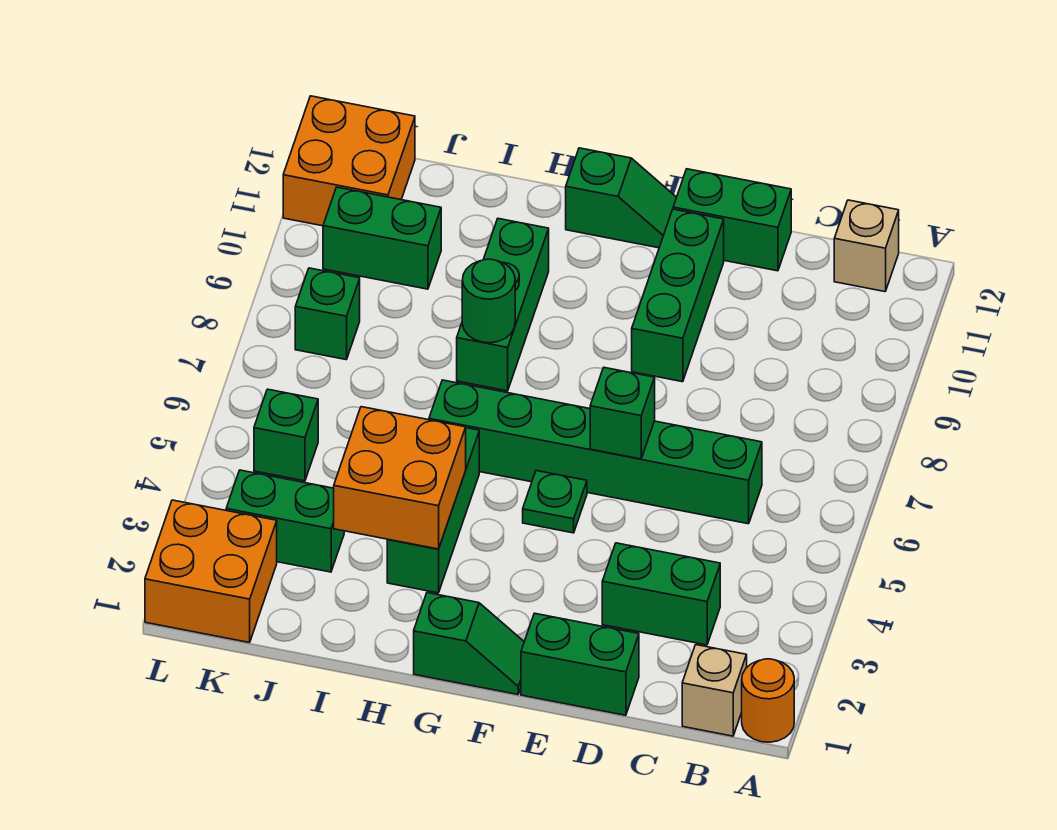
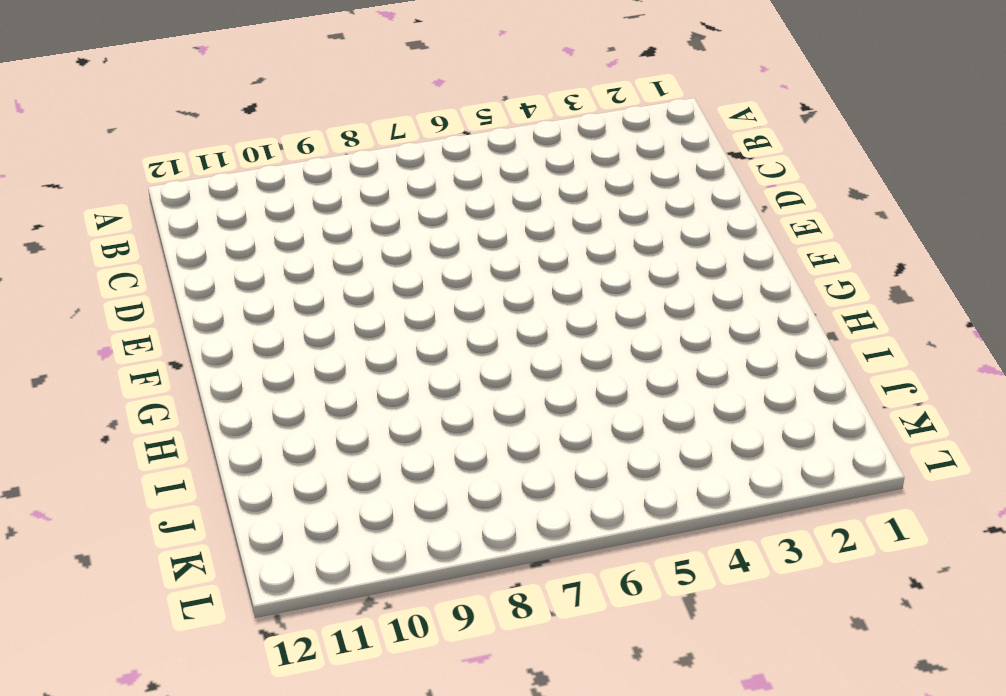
none -> orange 1x1 round brick [742,659,794,742]
none -> tan 1x1 brick [682,645,747,736]
none -> tan 1x1 brick [834,200,899,292]

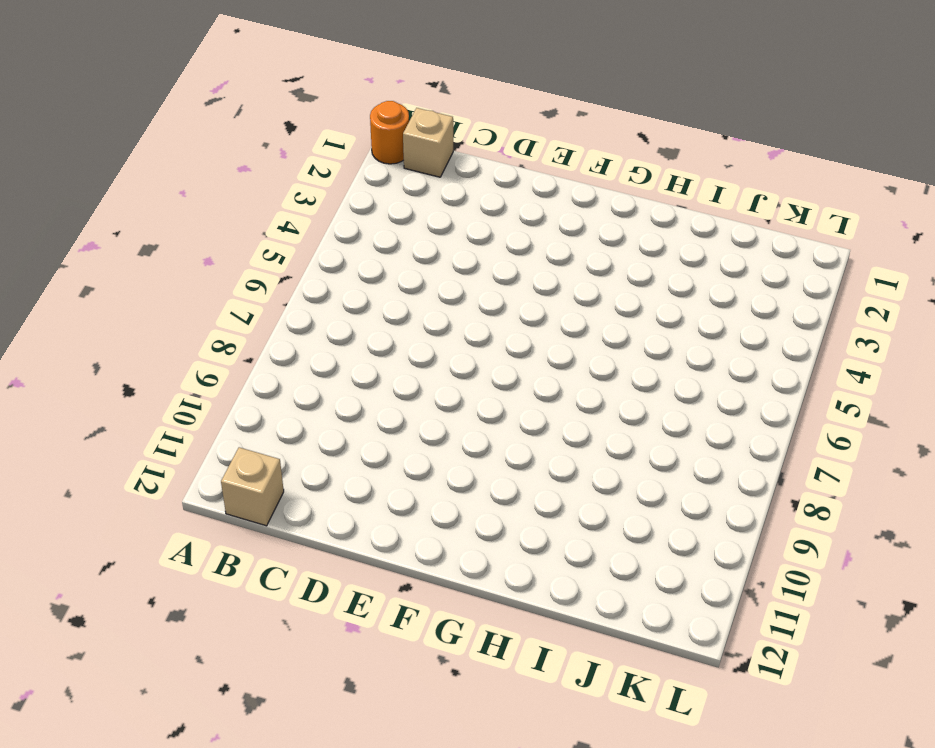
none -> green 1x2 brick [602,543,720,645]
none -> green 1x6 brick [429,380,762,524]
none -> green 1x2 brick [521,613,639,715]

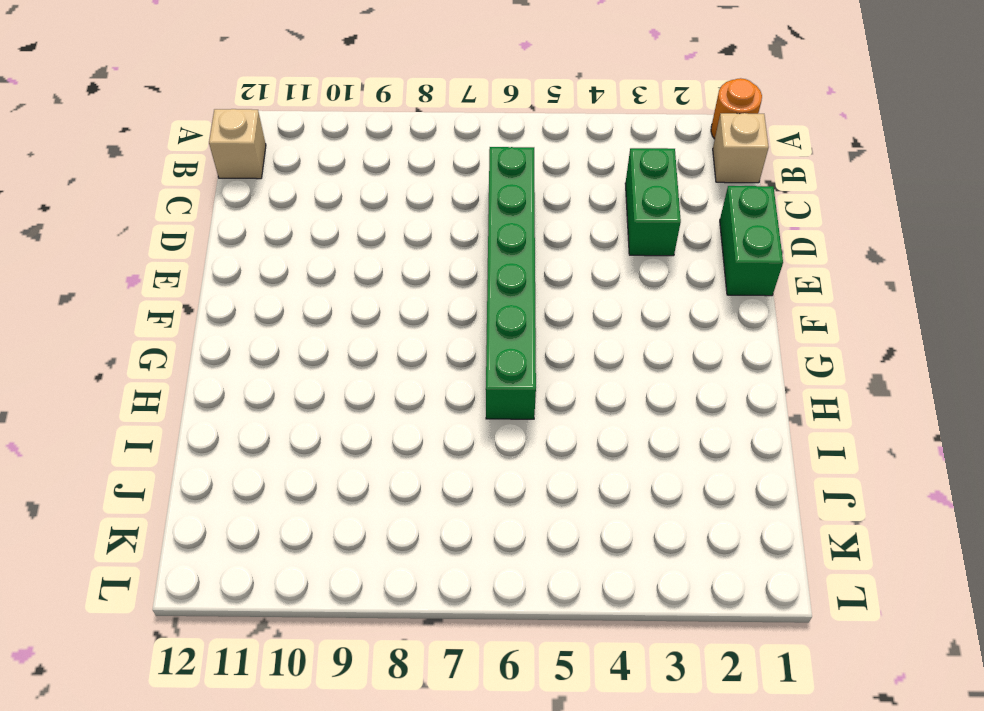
none -> green 1x2 brick [673,169,791,271]
none -> green 1x3 brick [632,209,724,382]
none -> green 1x2 slope [414,593,524,695]

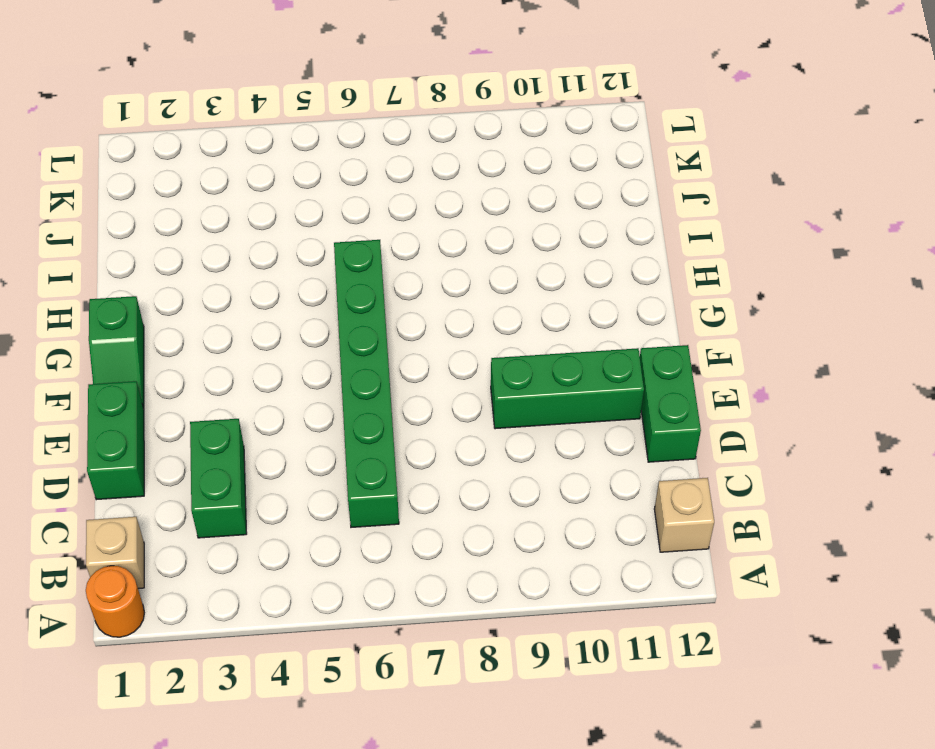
none -> green 1x1 plate [523,471,587,533]
none -> green 1x2 slope [566,148,677,248]
none -> green 1x3 brick [387,428,479,593]

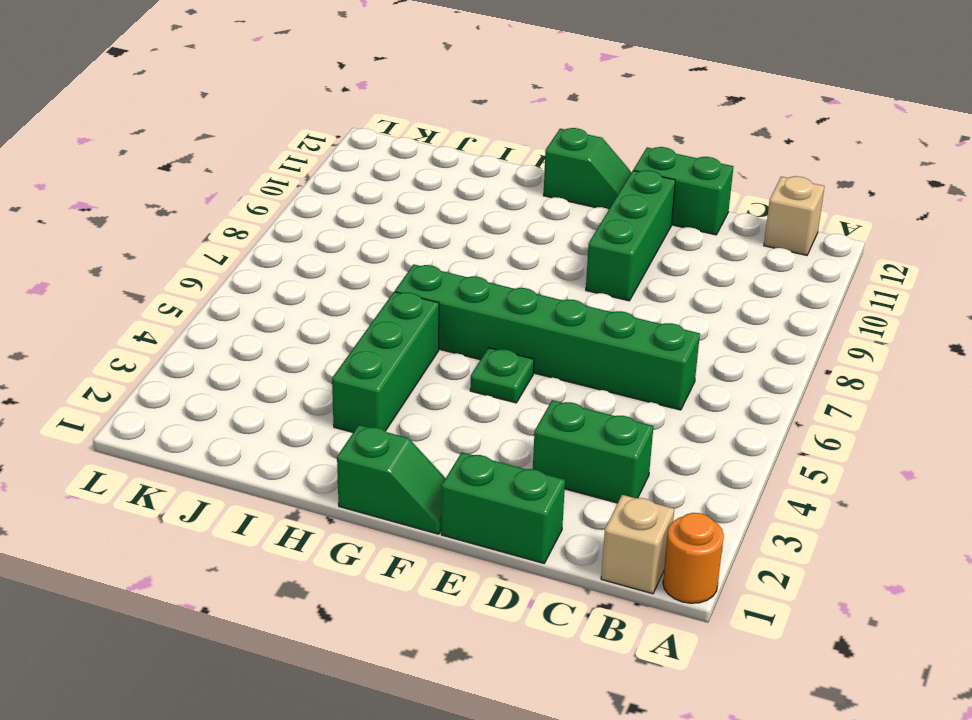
none -> green 1x3 brick [457,219,549,391]
none -> green 1x2 brick [226,470,344,572]
none -> green 1x2 brick [323,187,441,289]

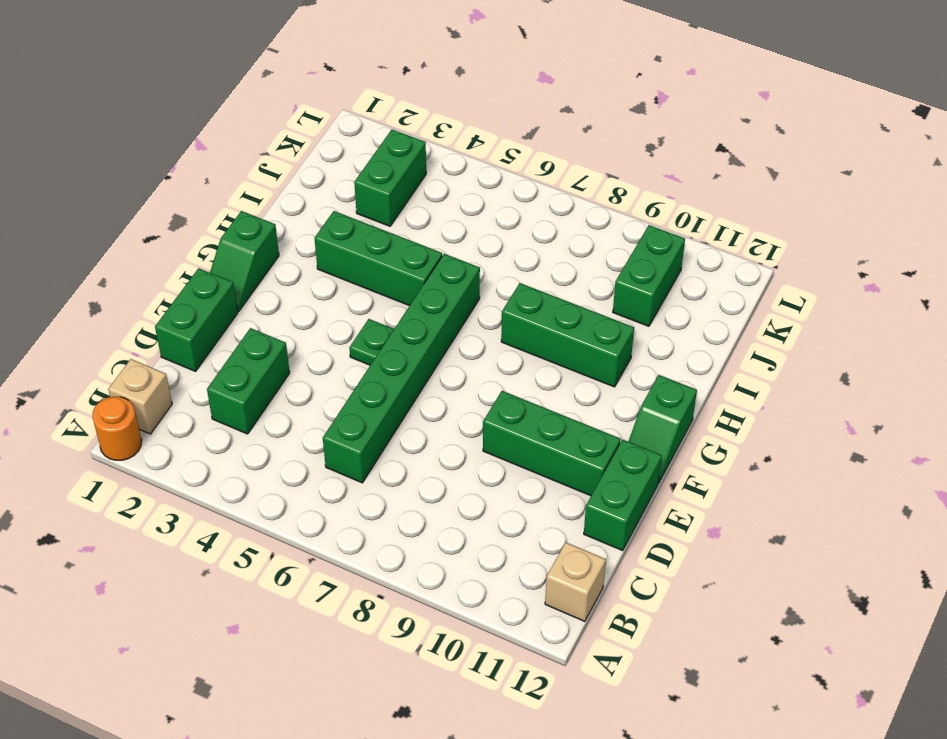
none -> orange 2x2 brick [145,500,277,643]
none -> green 1x1 brick [254,389,318,481]
none -> green 1x1 brick [295,268,360,360]

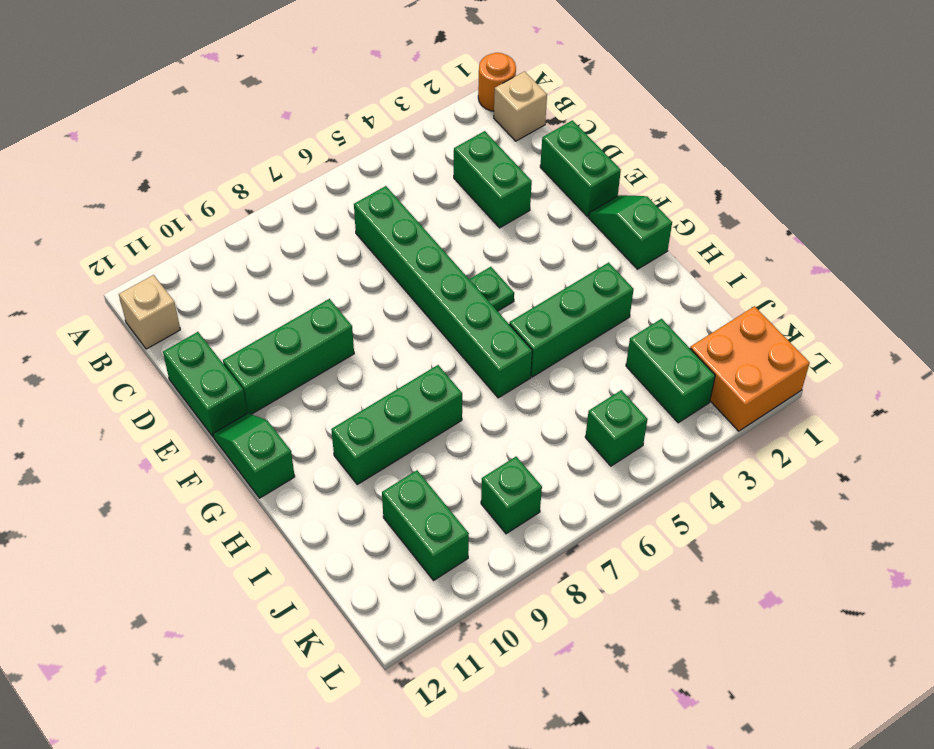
none -> orange 2x2 brick [283,96,415,226]
none -> green 1x1 brick [590,368,655,459]
none -> orange 2x2 brick [334,407,466,549]

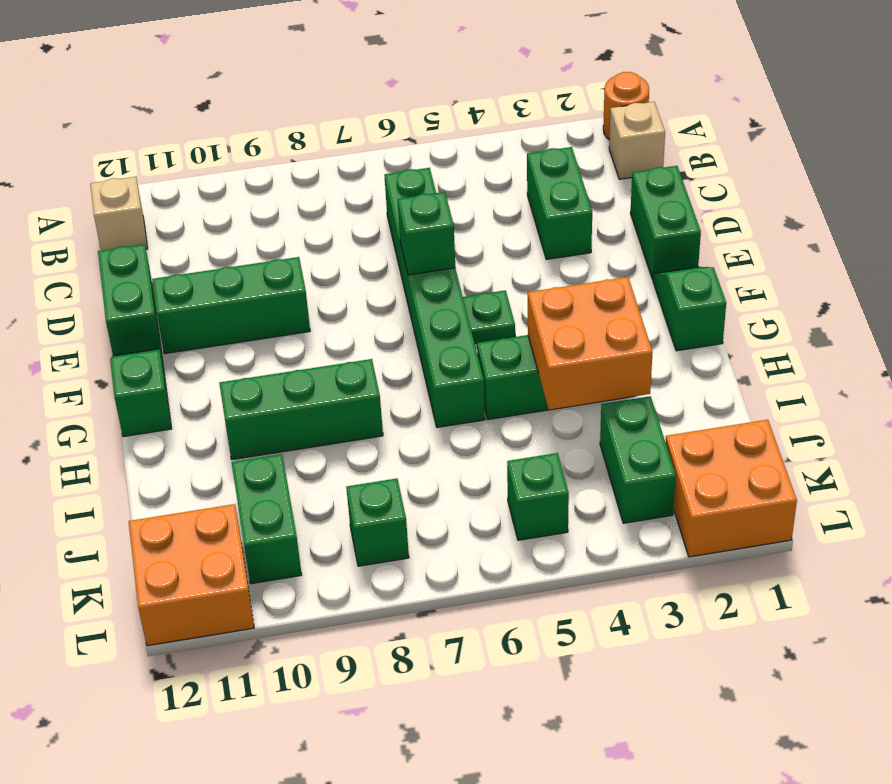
none -> green 1x1 round brick [462,259,515,343]

